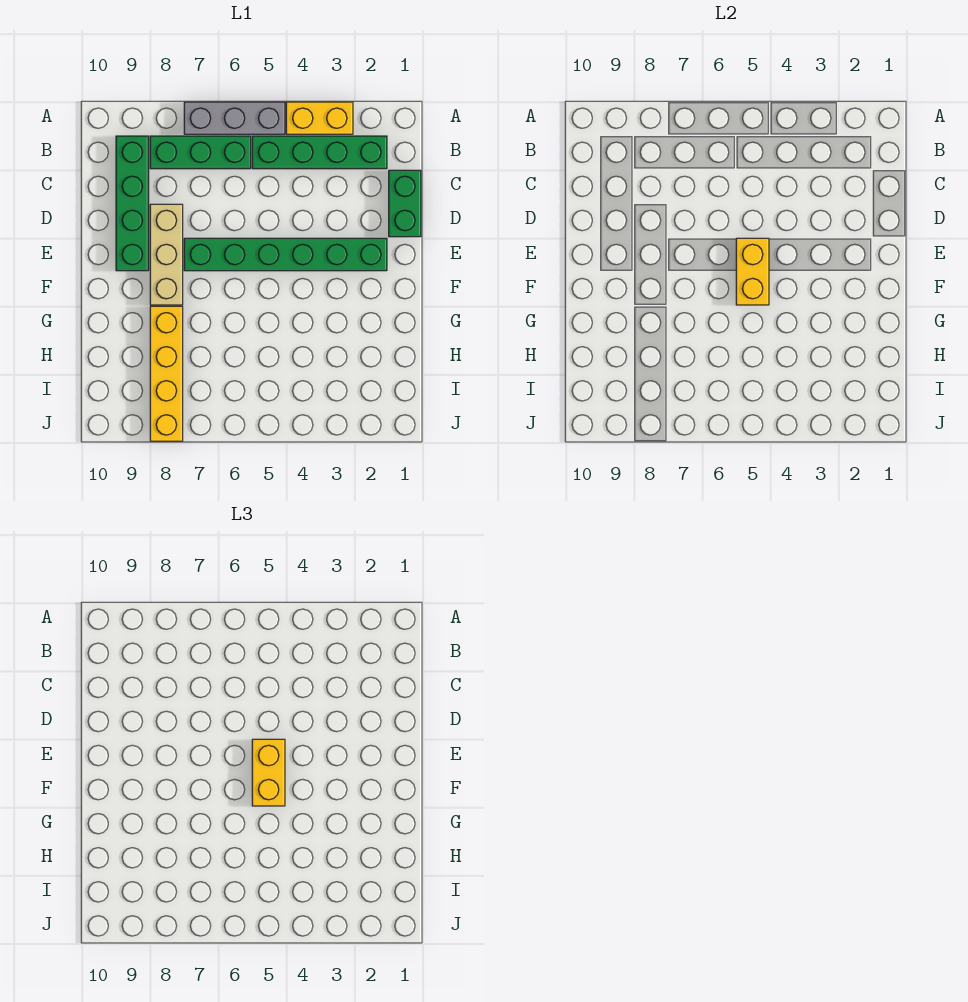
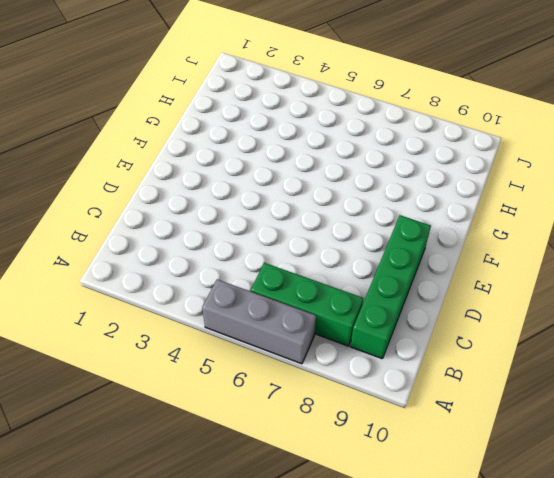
none -> yellow 1x2 brick [286,102,353,134]
none -> green 1x4 brick [252,136,387,169]

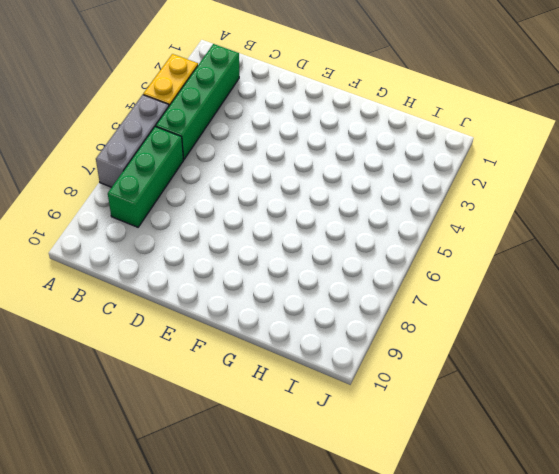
none -> green 1x4 brick [116,136,149,271]
none -> green 1x2 brick [389,170,421,237]

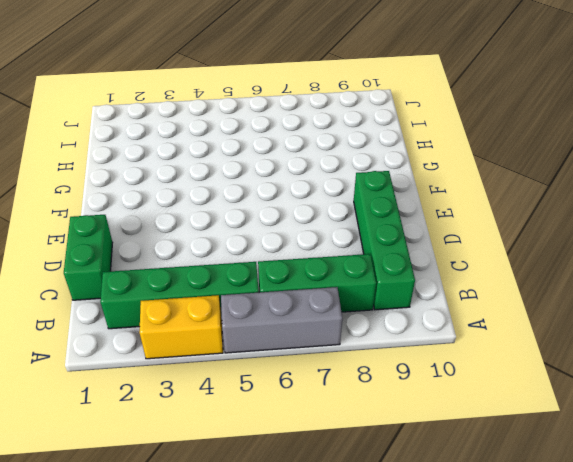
none -> tan 1x3 brick [150,204,183,305]
none -> green 1x6 brick [184,238,387,271]

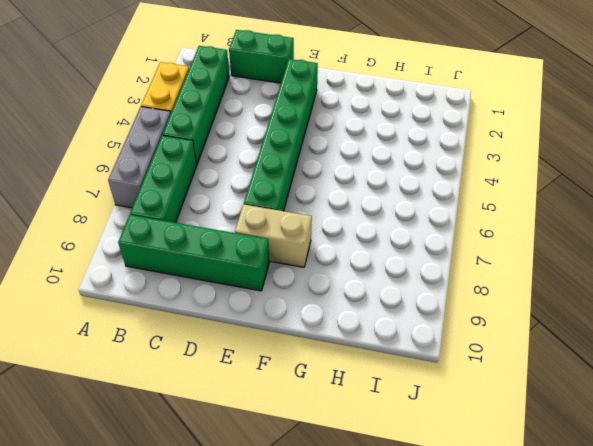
tan 1x2 brick [235,204,312,267] -> tan 1x3 brick [150,204,183,305]
none -> yellow 1x4 brick [150,306,183,441]
none -> yellow 1x2 brick [736,238,769,305]

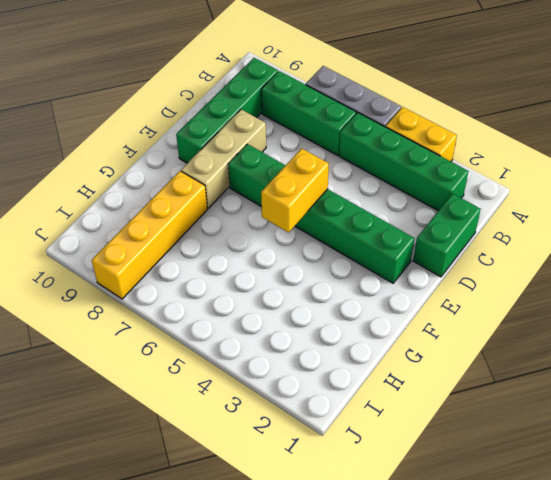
none -> yellow 1x2 brick [252,739,285,806]

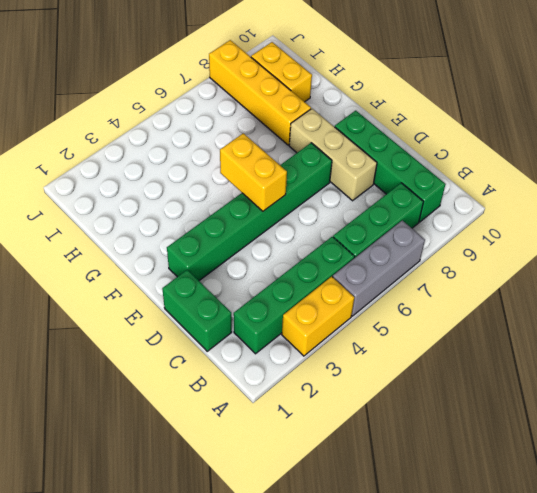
yellow 1x2 brick [251,42,312,102] -> yellow 1x2 brick moved to [252,739,285,806]

